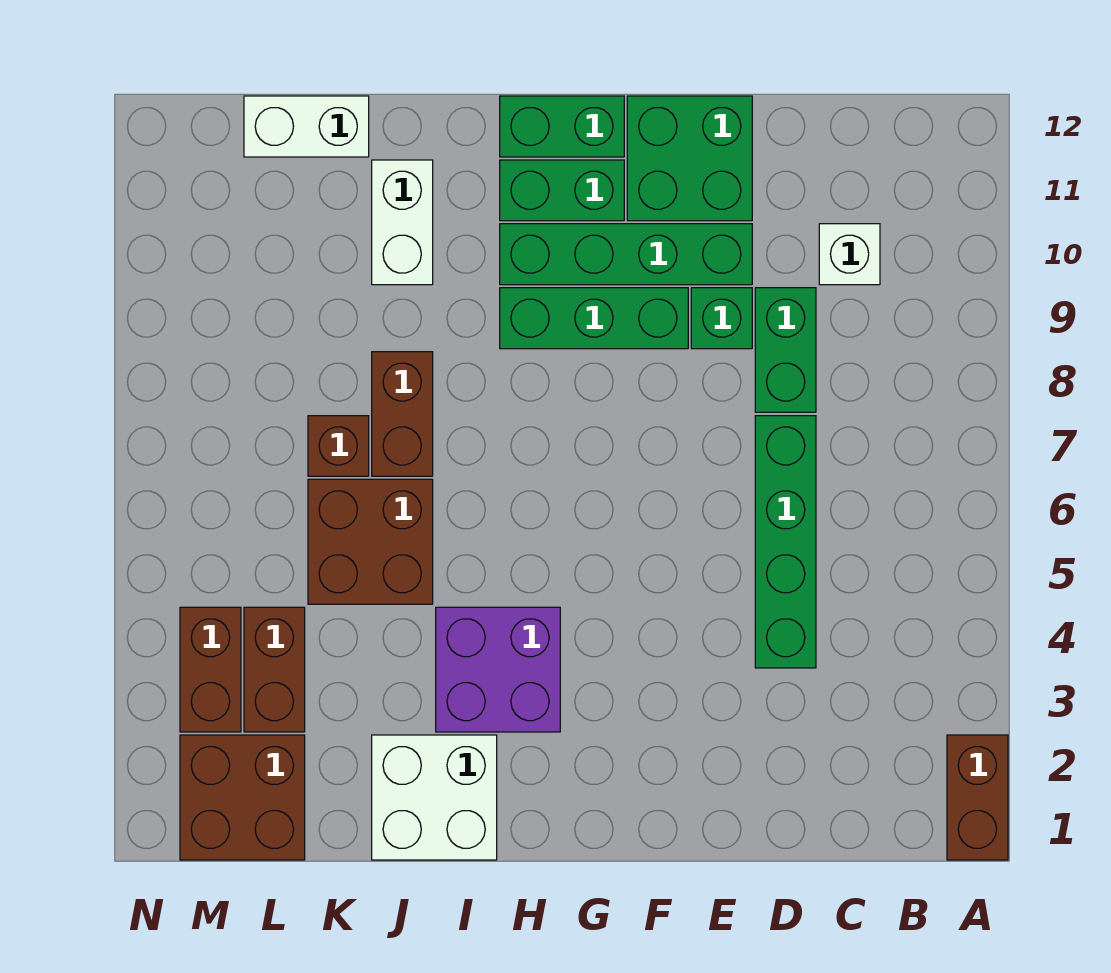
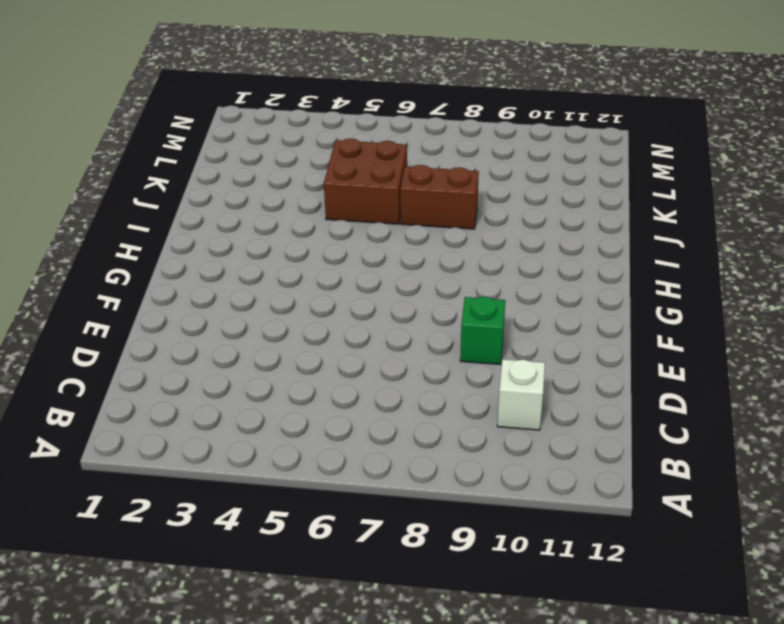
none -> brown 1x2 brick [947,735,1008,860]
none -> green 1x4 brick [755,416,816,668]
none -> green 1x2 brick [755,288,816,412]

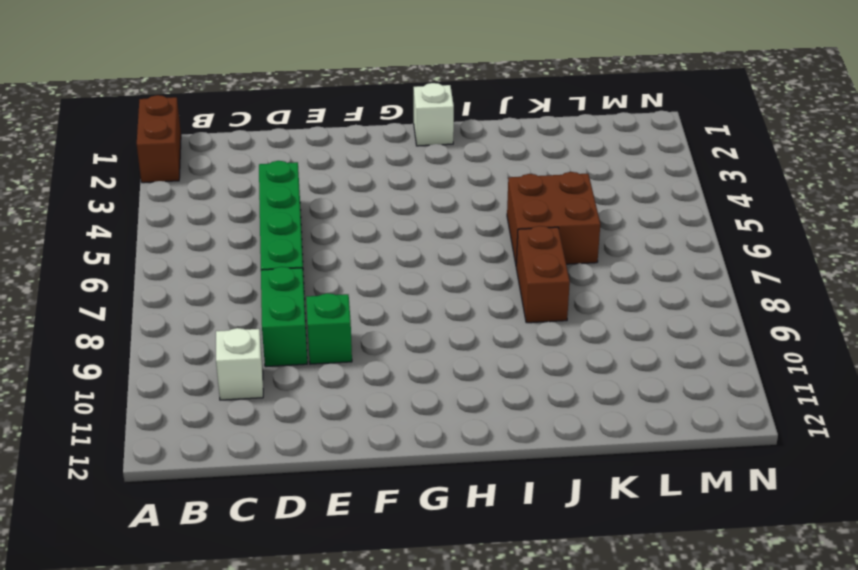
white 1x1 brick [414,83,454,146] -> none
none -> green 1x4 brick [500,224,752,285]
none -> green 2x2 brick [627,96,752,221]
none -> green 1x3 brick [500,288,688,349]

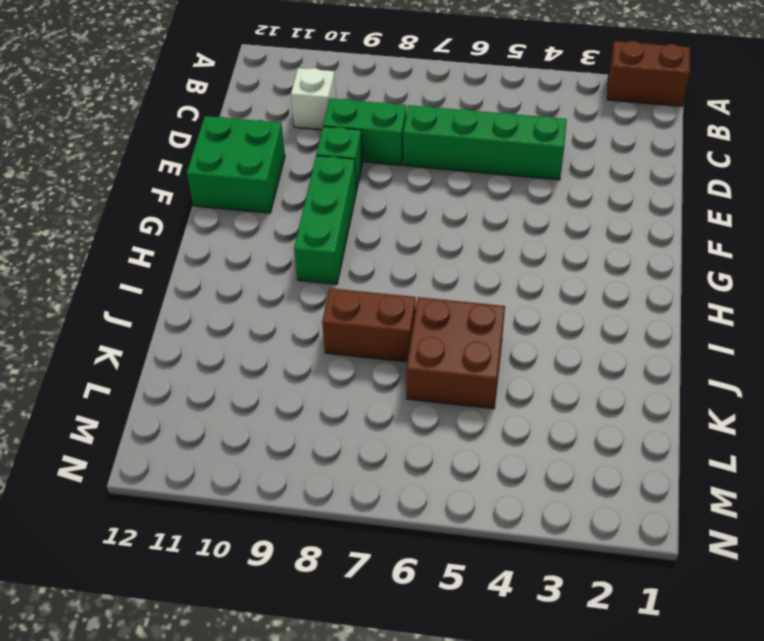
none -> green 1x4 brick [500,224,752,285]
none -> green 1x2 brick [500,160,624,221]
none -> green 1x2 brick [500,96,624,157]

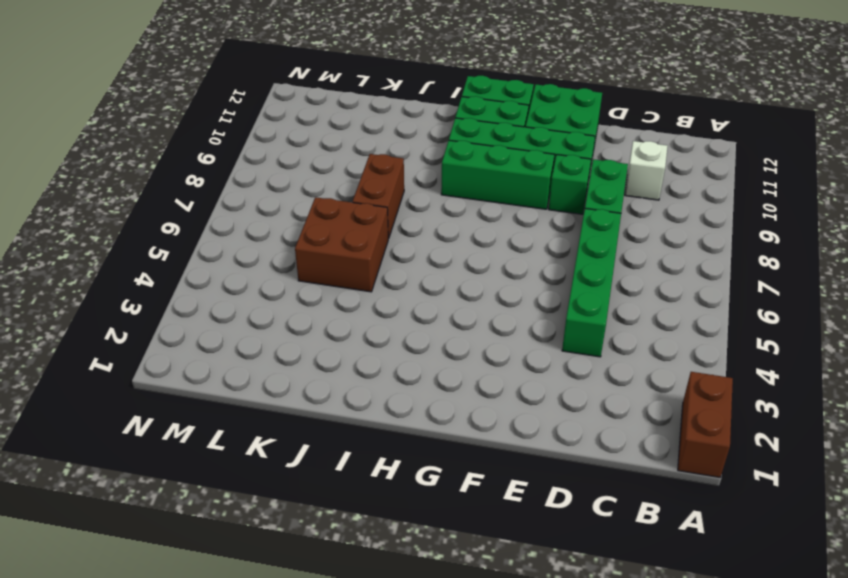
none -> purple 2x2 brick [436,607,560,732]
none -> white 2x2 brick [372,735,497,860]
none -> white 1x2 brick [372,160,433,285]

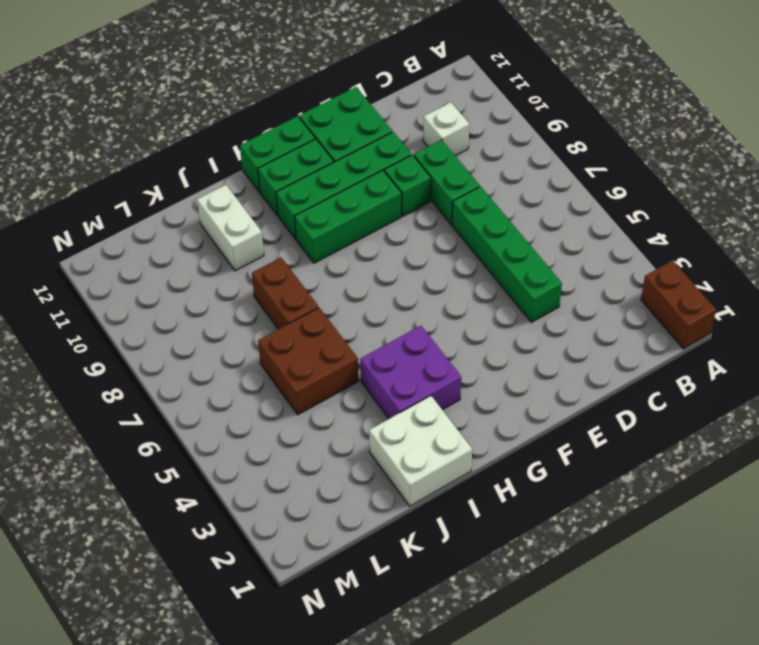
none -> brown 1x1 brick [308,416,369,476]
none -> white 1x2 brick [244,96,369,157]
none -> brown 2x2 brick [180,735,305,860]

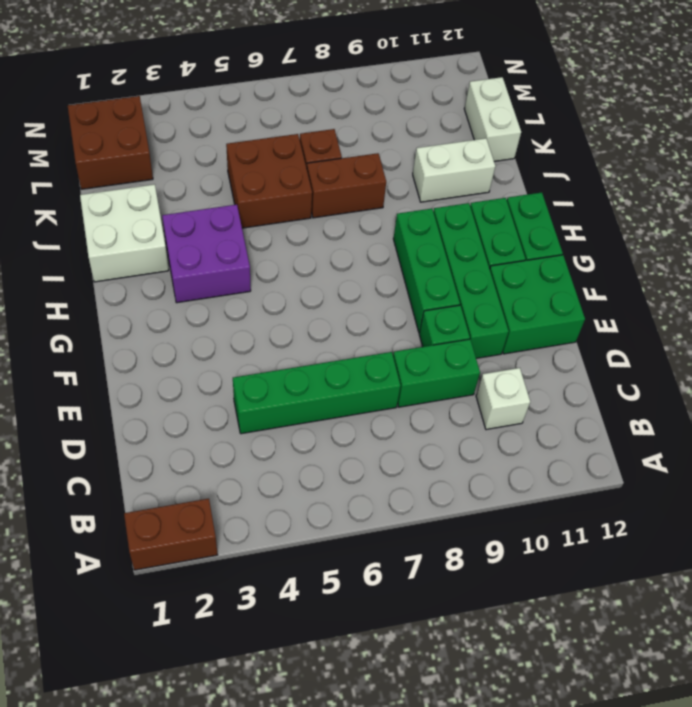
none -> brown 1x2 brick [244,607,305,732]
none -> brown 1x2 brick [180,607,241,732]

